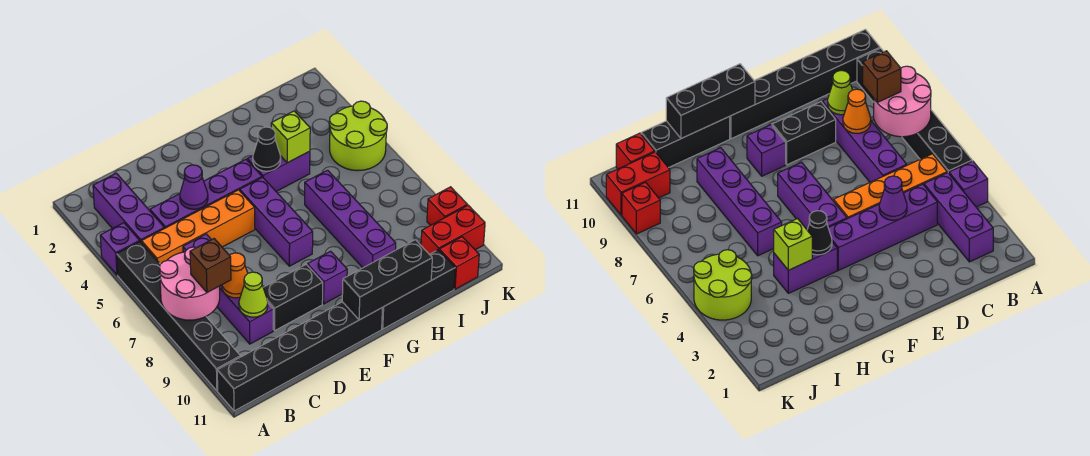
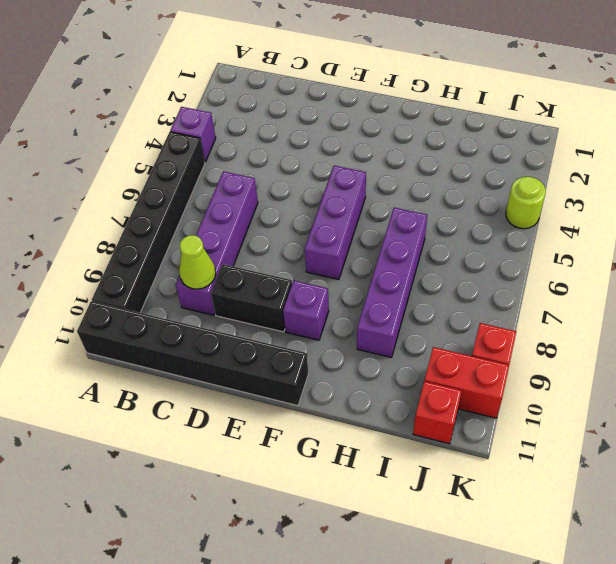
lime 1x1 round brick [506,177,546,229] -> lime 2x2 round brick [329,101,387,171]
none -> purple 1x3 brick [93,173,164,243]
none -> orange 1x4 brick [142,190,255,264]
none -> purple 1x4 brick [150,159,262,228]

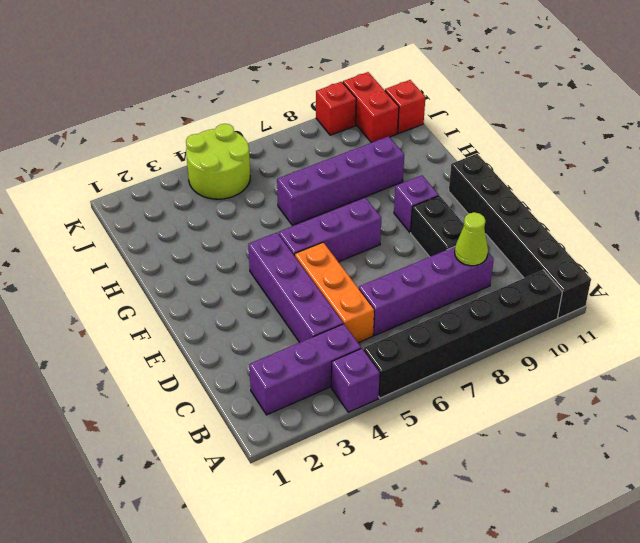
orange 1x3 brick [295,242,374,343] -> orange 1x4 brick [142,190,255,264]
none -> purple 1x2 brick [247,151,310,191]
none -> black 1x3 brick [382,250,455,329]
none -> pink 2x2 round brick [159,247,220,320]

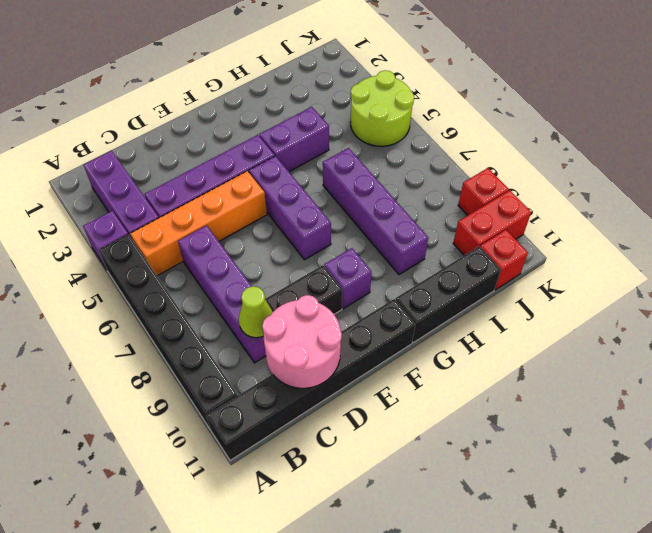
pink 2x2 round brick [262,295,342,388] -> pink 2x2 round brick moved to [159,247,220,320]
none -> orange 1x1 cone [222,253,248,298]
none -> purple 1x1 cone [180,165,208,209]
none -> black 1x3 brick [342,240,432,320]

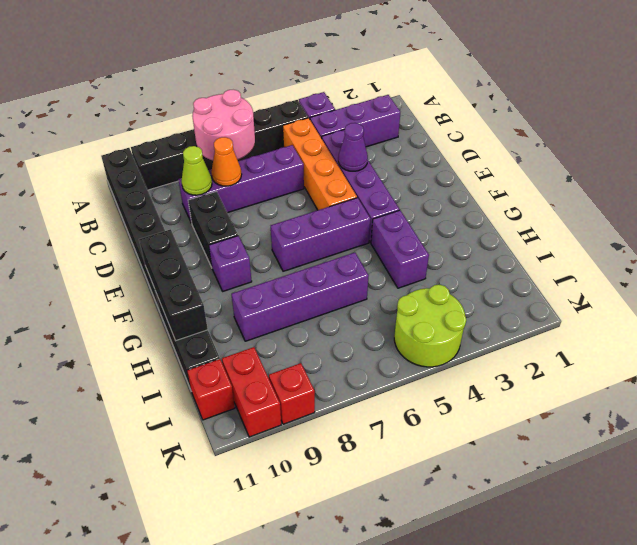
none -> black 1x1 cone [253,127,281,171]
none -> lime 1x1 brick [271,111,310,163]
none -> brown 1x1 brick [190,239,231,292]

